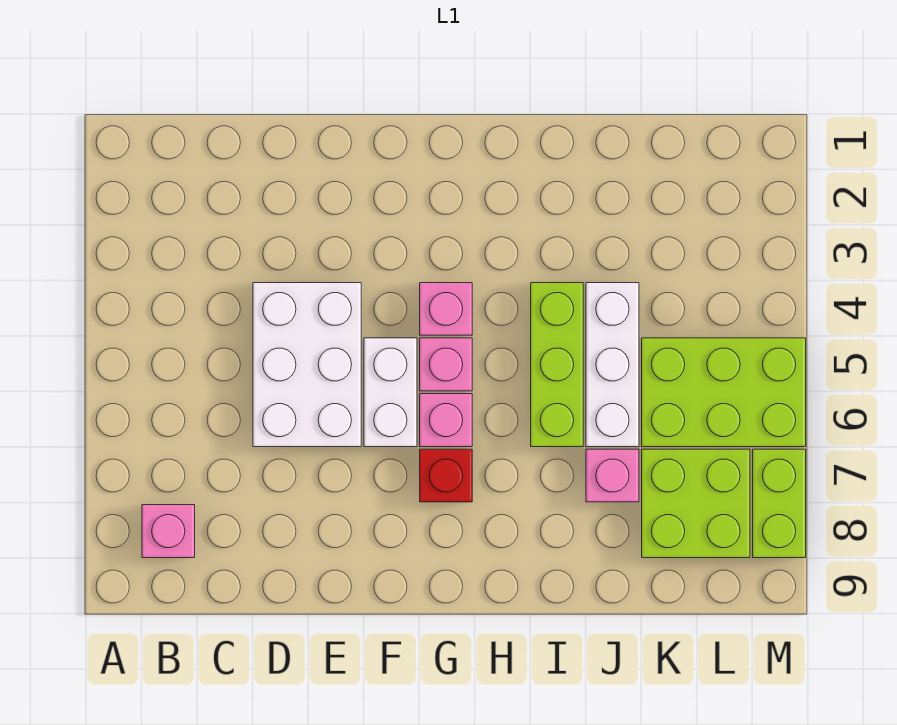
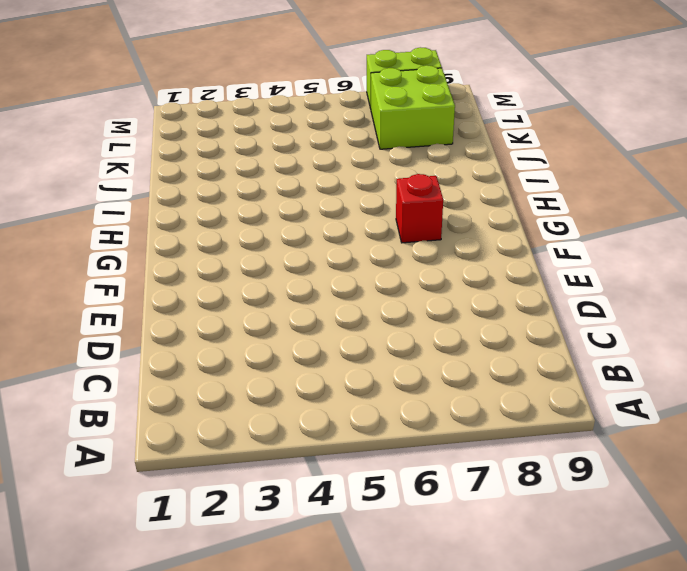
none -> pink 1x1 brick [142,505,195,558]
none -> white 2x3 brick [253,283,361,447]
none -> white 1x2 brick [364,338,417,447]

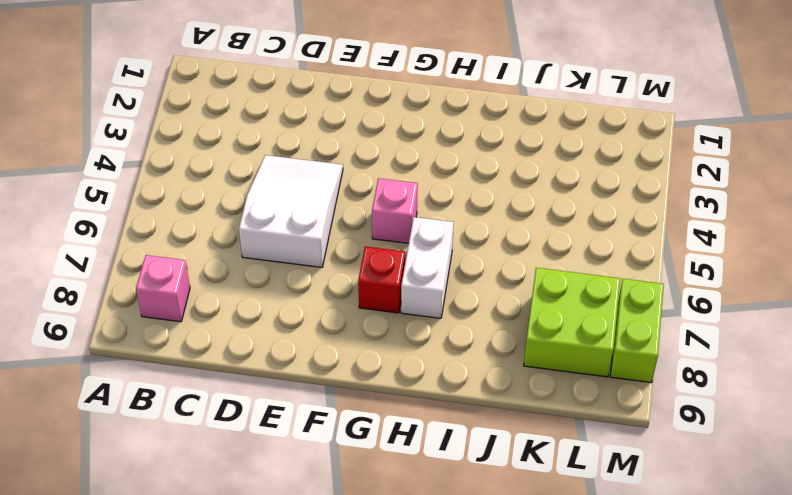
white 2x3 slope [239,155,343,267] -> white 2x3 brick [253,283,361,447]
white 1x2 brick [401,217,454,318] -> white 1x2 brick moved to [364,338,417,447]
none -> pink 1x1 brick [420,283,472,335]
none -> pink 1x1 brick [420,394,472,447]
none -> lime 1x3 brick [531,283,583,447]

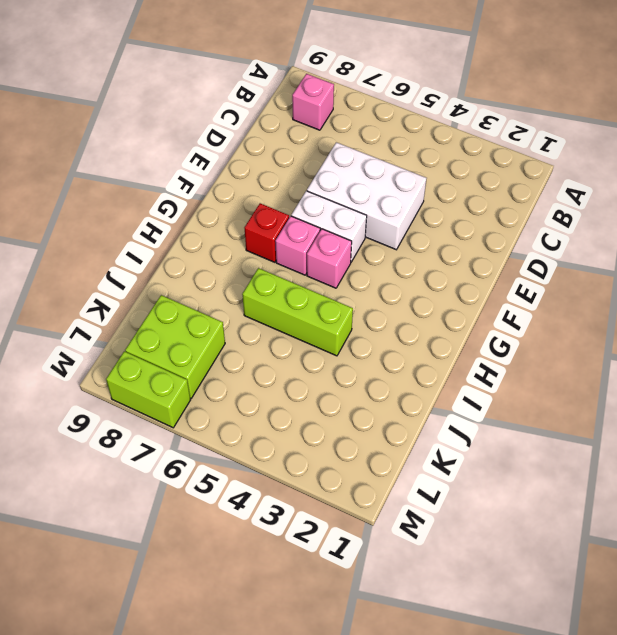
none -> pink 1x1 brick [420,283,472,335]
none -> white 1x3 brick [586,283,639,447]
none -> pink 1x1 brick [586,449,639,502]

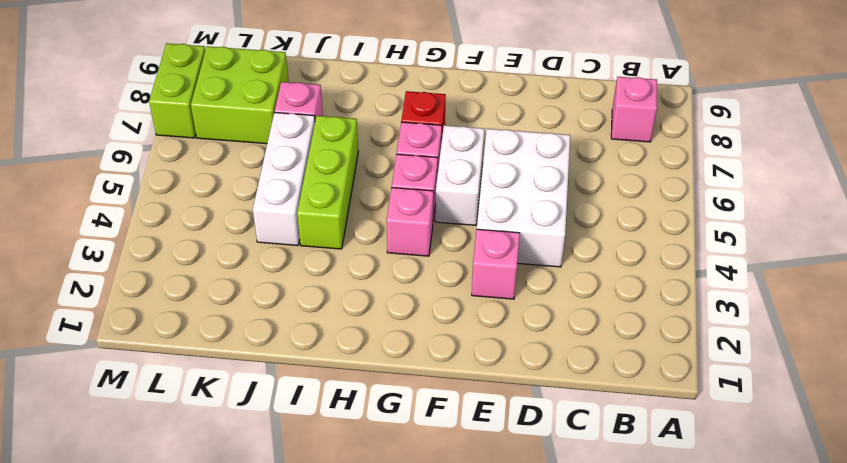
pink 1x1 brick [472,229,520,299] -> none
none -> lime 2x3 brick [642,338,806,447]

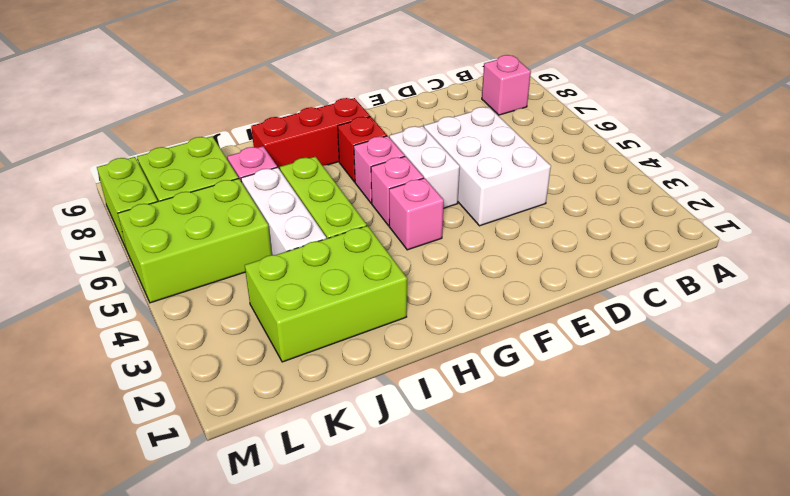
red 1x3 brick [251,98,370,170] -> none
lime 2x3 brick [245,226,407,362] -> none

